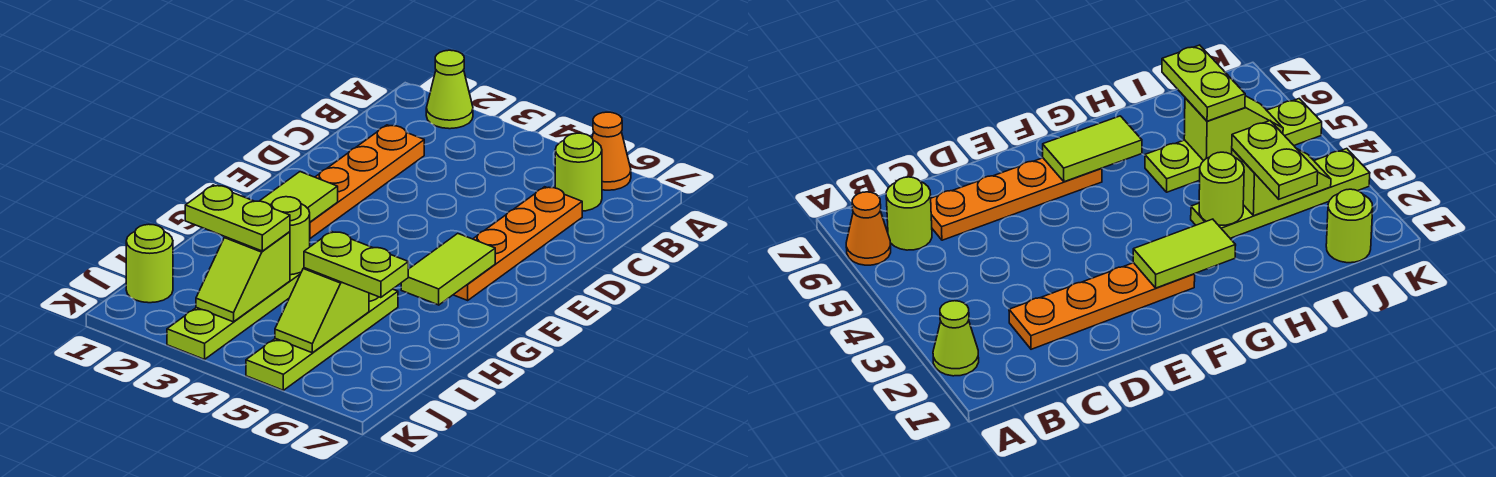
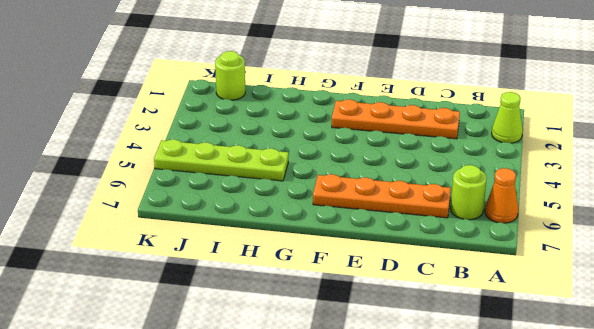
none -> lime 1x4 plate [167,272,301,359]
none -> lime 1x2 tile [260,172,338,222]
none -> lime 1x2 tile [401,234,495,305]

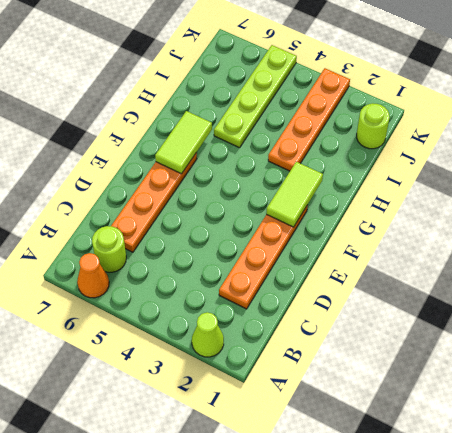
orange 1x4 plate [268,68,350,171] -> lime 1x4 plate [167,272,301,359]
none -> lime 1x1 round brick [270,197,310,275]
none -> lime 1x2 slope [196,232,290,322]
none -> lime 1x2 slope [275,268,369,353]

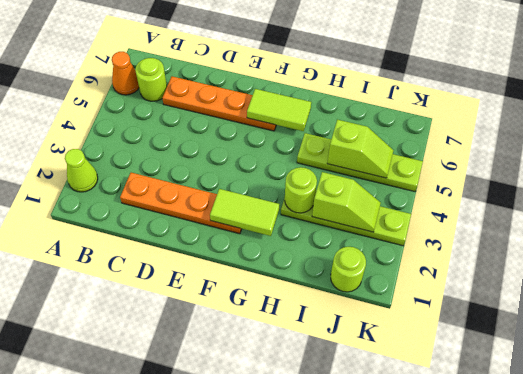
none -> lime 1x2 plate [185,185,290,251]
none -> lime 1x2 plate [304,232,408,298]

